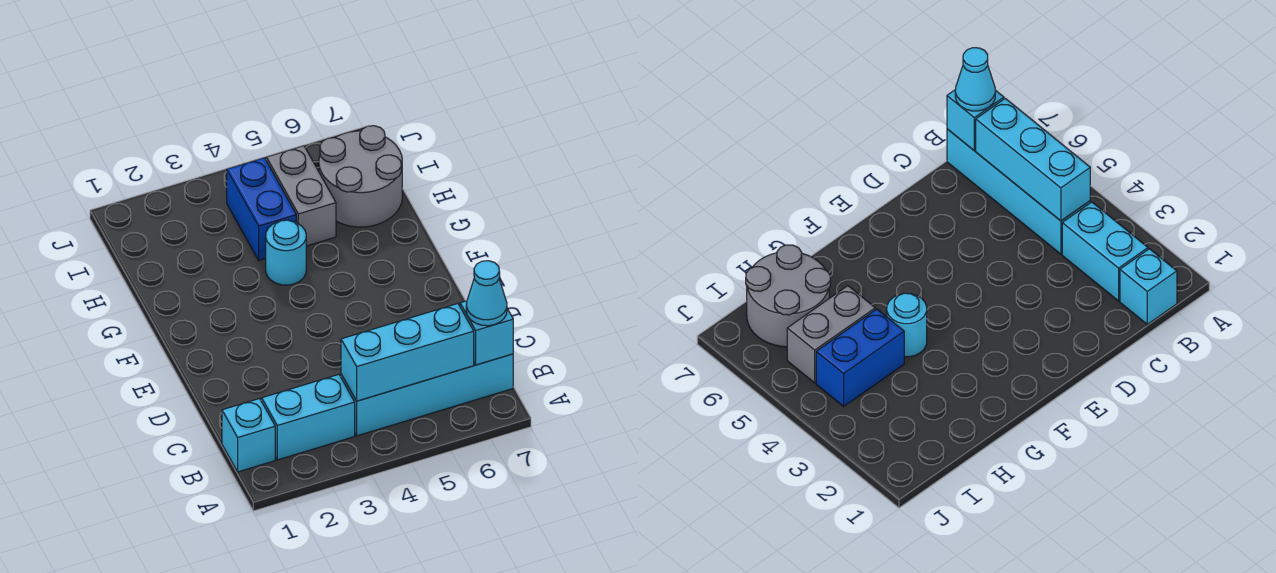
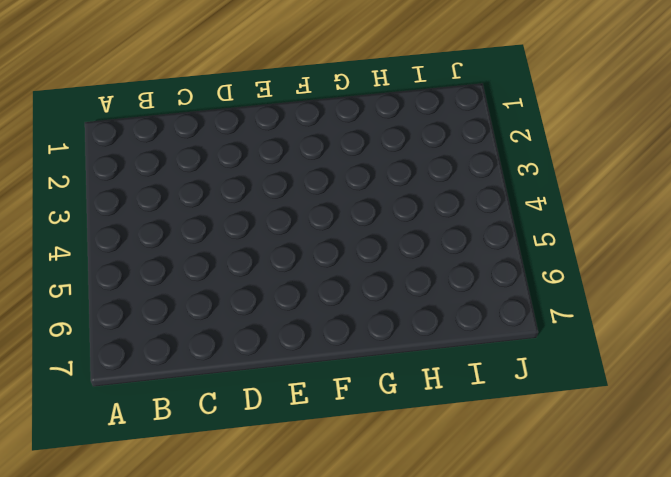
none -> cyan 1x1 brick [222,398,275,472]
none -> cyan 1x2 brick [262,375,355,460]

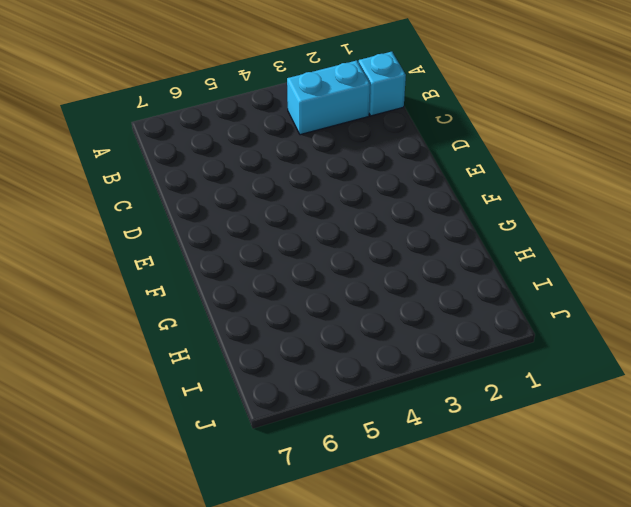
none -> cyan 1x4 brick [341,354,513,436]
none -> cyan 1x1 round brick [266,220,306,285]

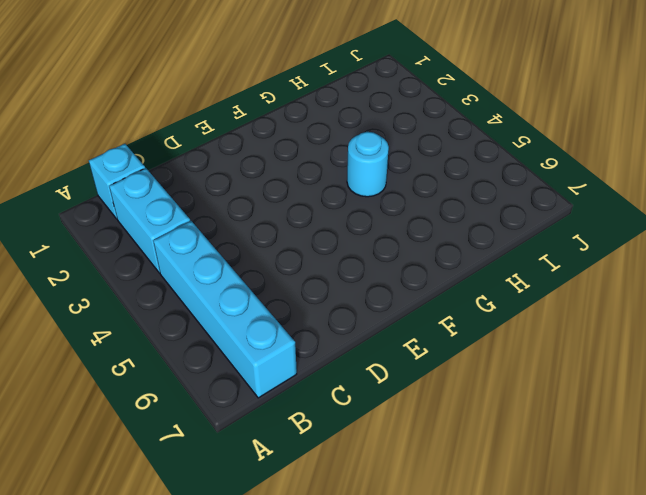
none -> blue 1x2 brick [227,158,296,260]
none -> grey 1x2 brick [266,146,336,246]

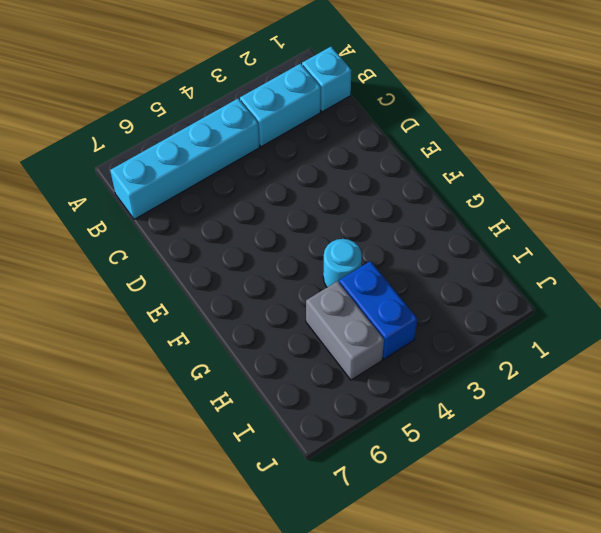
none -> grey 2x2 round brick [319,126,402,227]
none -> cyan 1x3 brick [341,304,474,401]

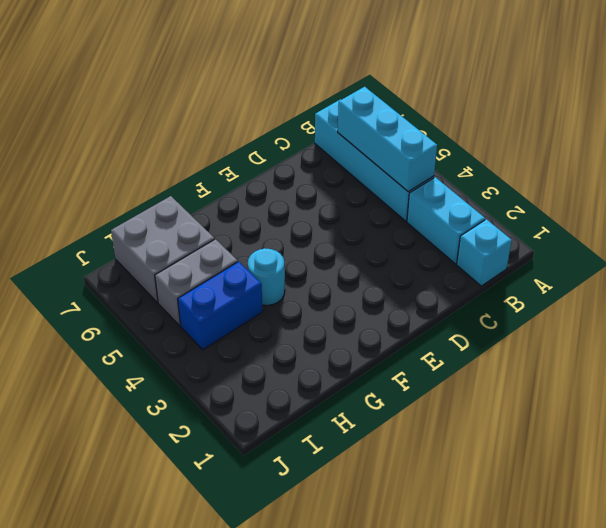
grey 2x2 brick [111,196,215,303] -> grey 2x2 round brick [319,126,402,227]
none -> cyan 1x1 brick [460,301,513,365]
none -> cyan 1x1 cone [466,261,507,326]

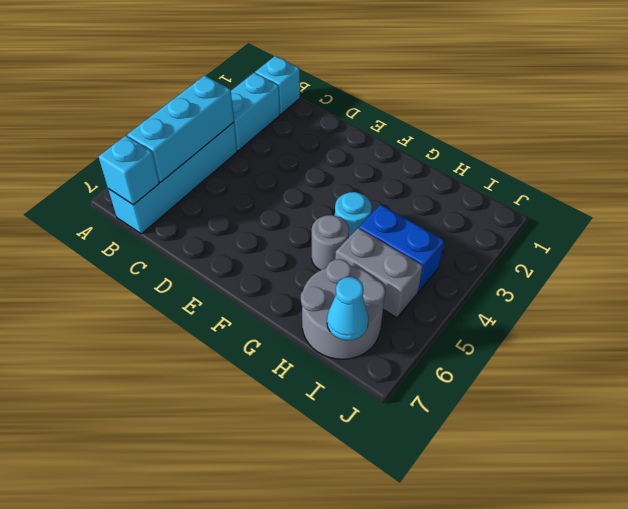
grey 1x1 round brick [312,215,349,270] -> none
cyan 1x1 cone [327,277,369,340] -> cyan 1x1 cone moved to [466,261,507,326]

